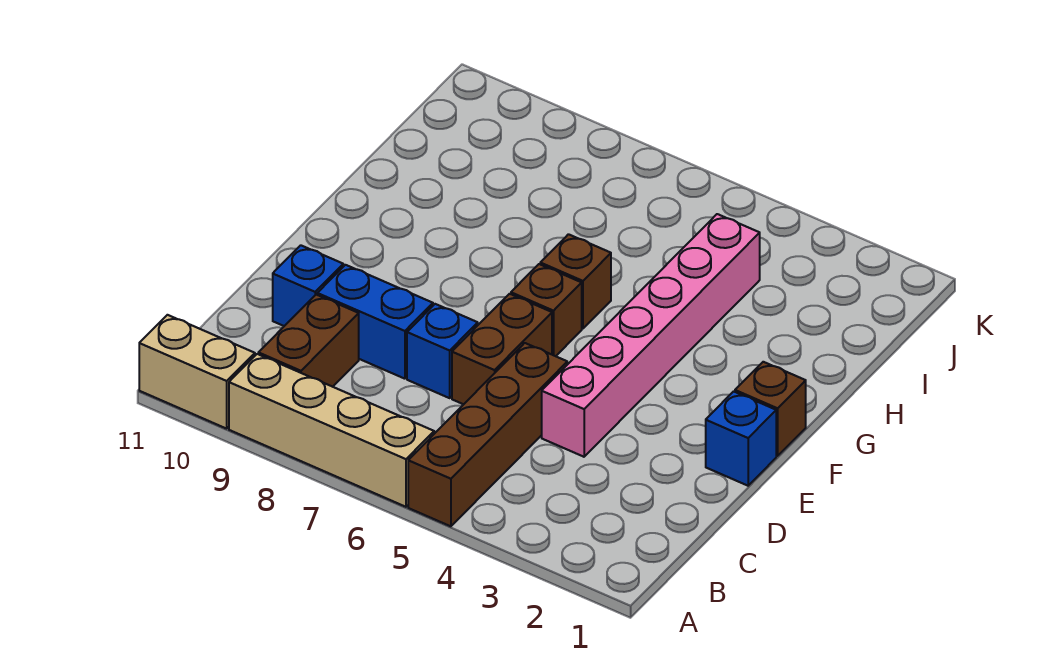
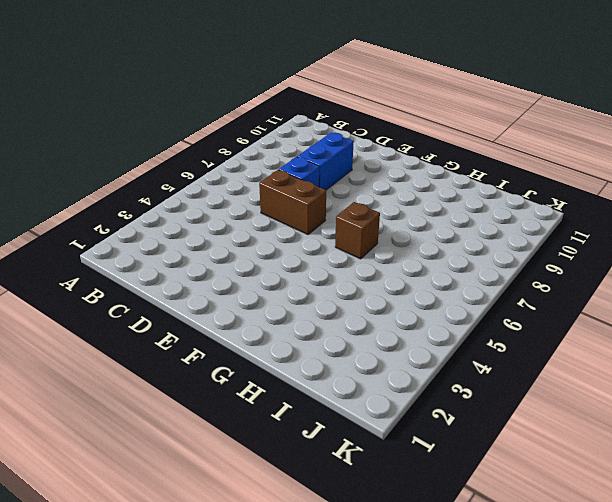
none -> brown 1x4 brick [408,343,567,526]
none -> tan 1x4 brick [229,354,434,507]
none -> tan 1x2 brick [139,315,255,429]

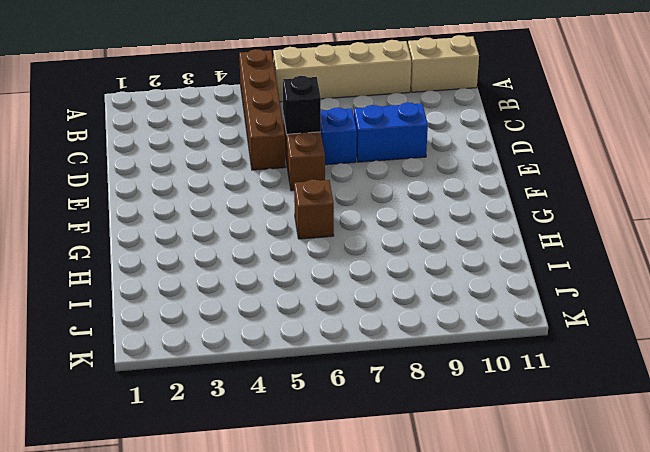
black 1x1 brick [283,76,321,134] -> none
none -> brown 1x2 brick [258,295,359,387]
none -> pink 1x6 brick [542,214,760,457]
none -> blue 1x1 brick [273,245,343,326]

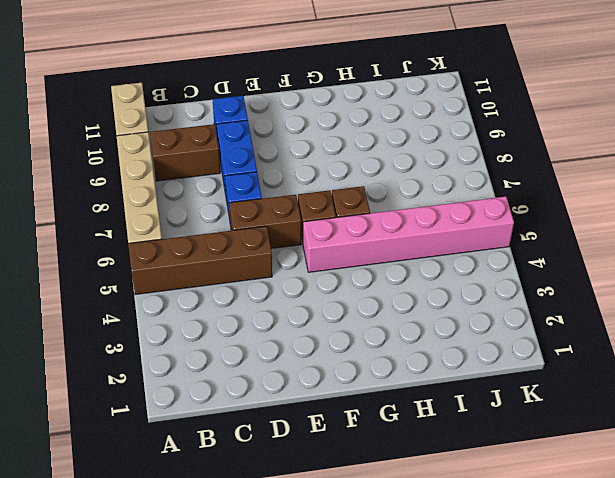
pink 1x6 brick [303,197,514,272] -> pink 1x6 brick moved to [542,214,760,457]
none -> blue 1x1 brick [706,391,776,486]
none -> brown 1x1 brick [735,362,806,456]

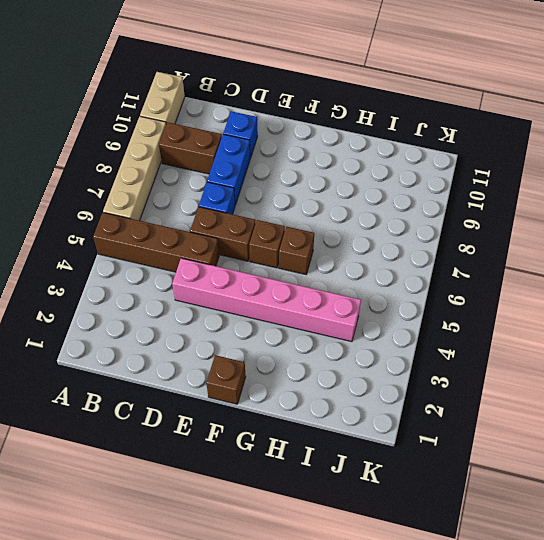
none -> blue 1x1 brick [706,391,776,486]

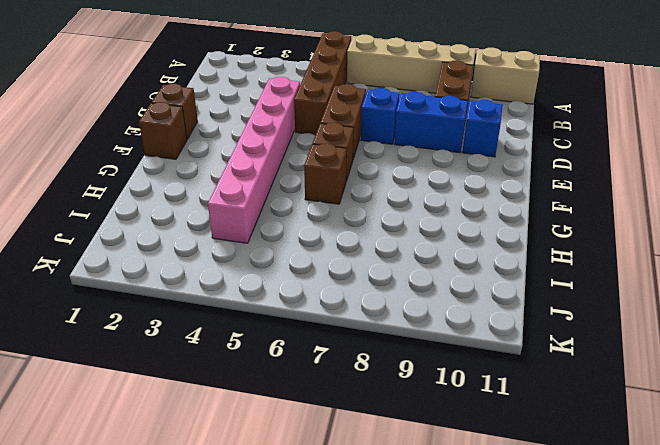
brown 1x1 brick [152,83,198,139] -> blue 1x1 brick [706,391,776,486]

